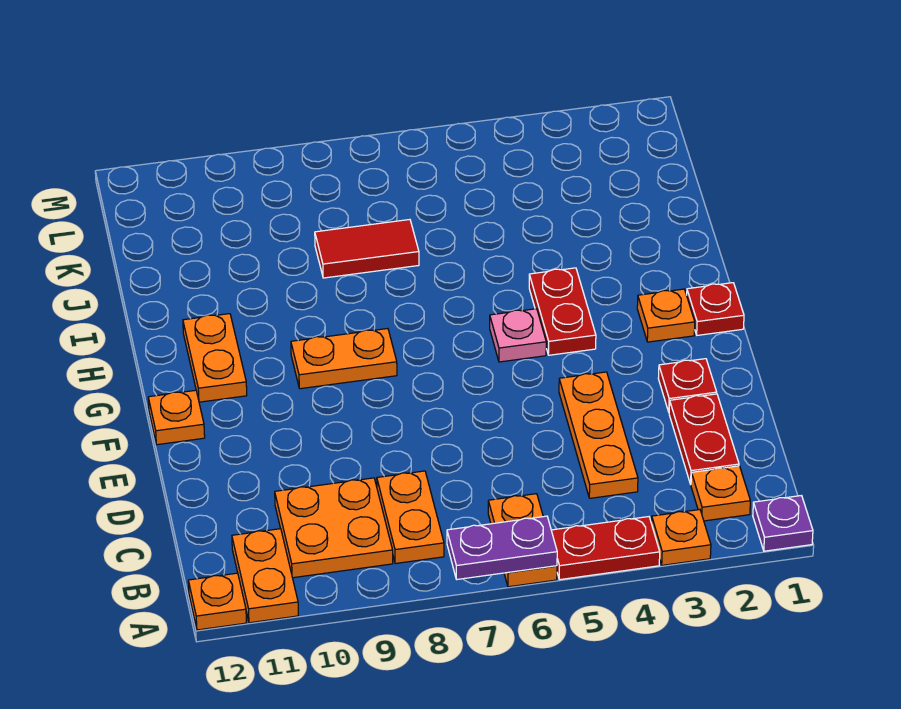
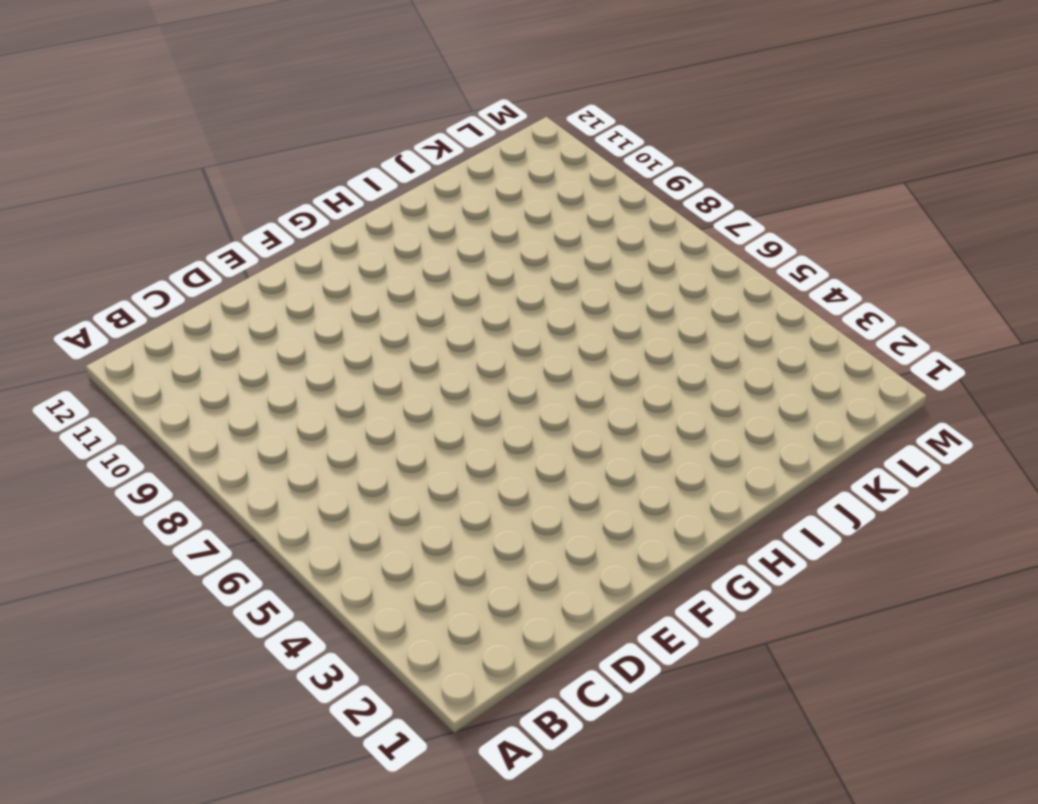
none -> purple 1x1 plate [753,496,813,551]
none -> orange 1x1 plate [652,510,711,565]
none -> red 1x2 plate [551,517,660,580]

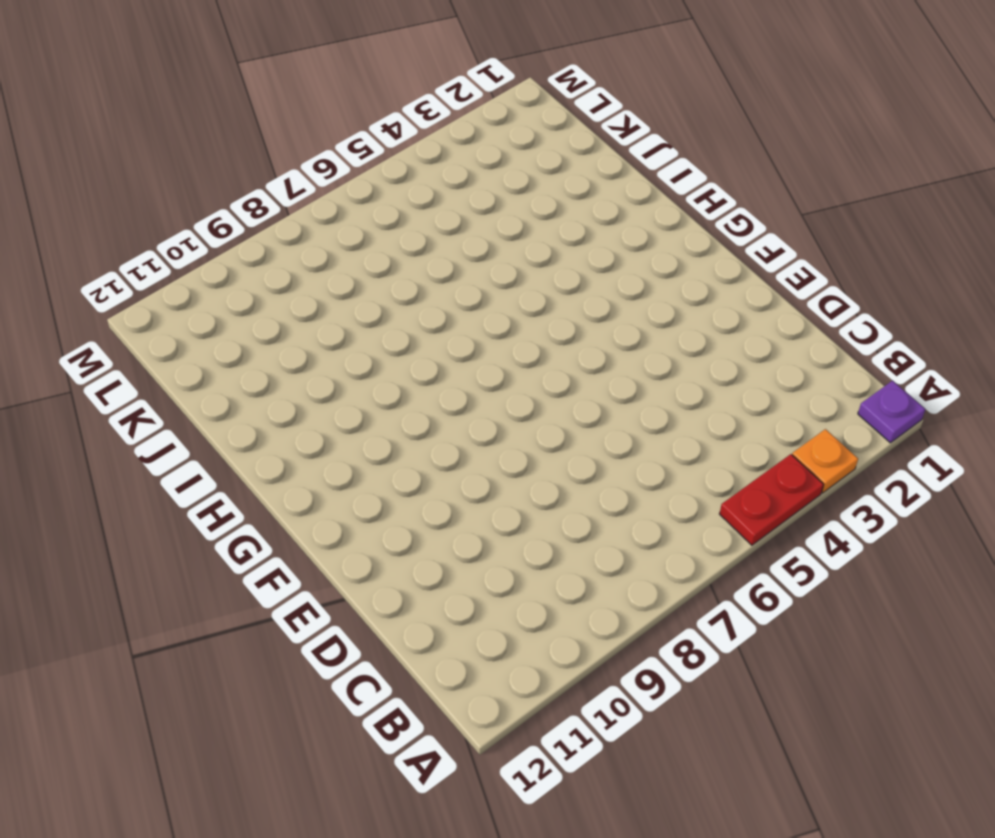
none -> orange 1x2 plate [488,494,557,587]
none -> orange 1x2 plate [232,529,298,623]
none -> orange 1x1 plate [188,573,246,630]

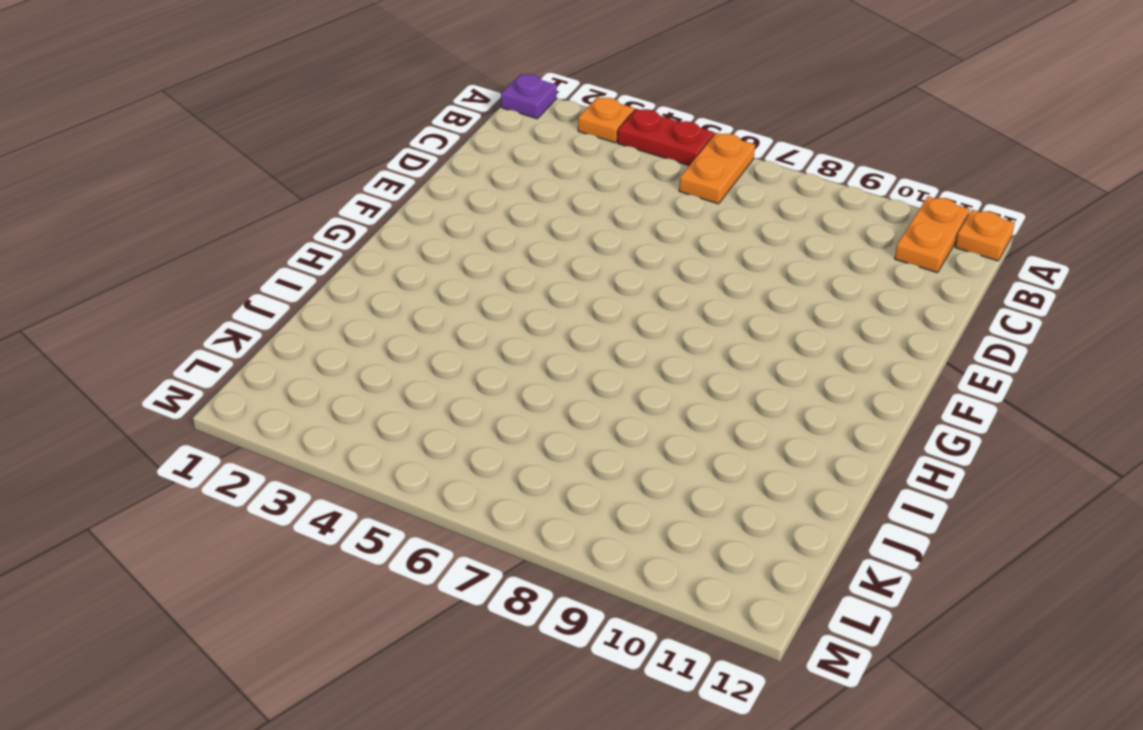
none -> orange 1x1 plate [691,466,750,521]
none -> orange 1x2 plate [377,471,444,564]
none -> orange 2x2 plate [275,478,393,578]

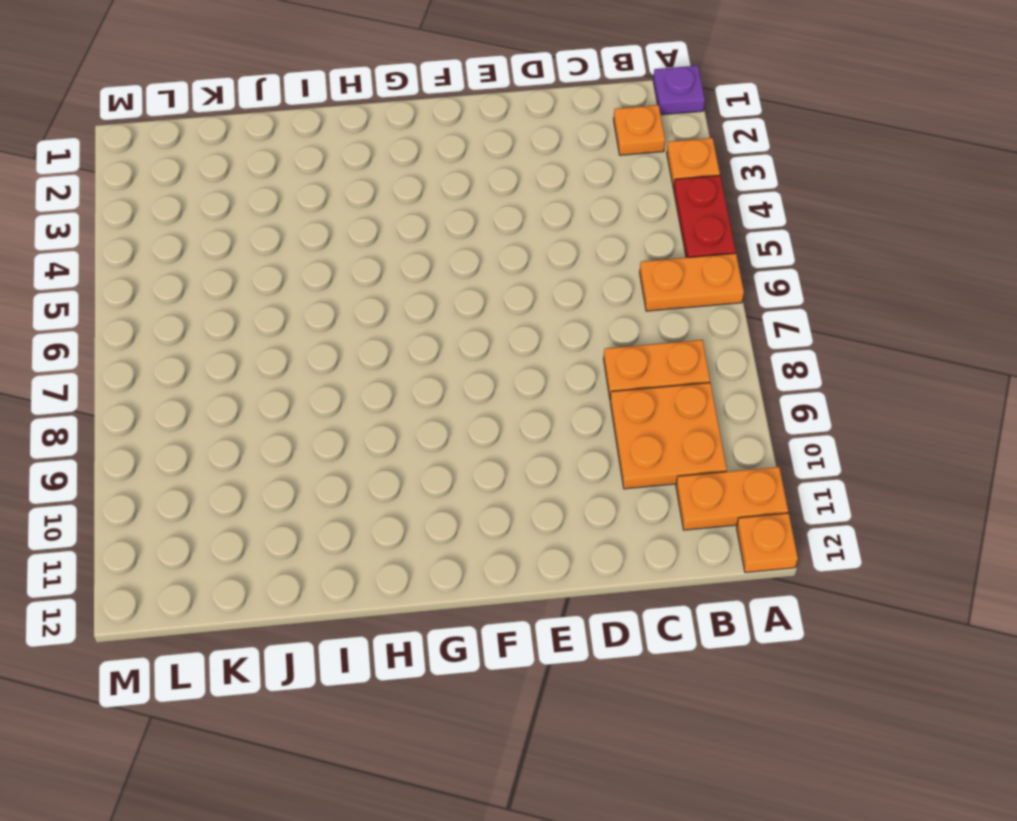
none -> red 1x2 plate [669,394,739,484]
none -> orange 1x3 plate [559,372,638,498]
none -> red 1x1 plate [658,359,717,412]

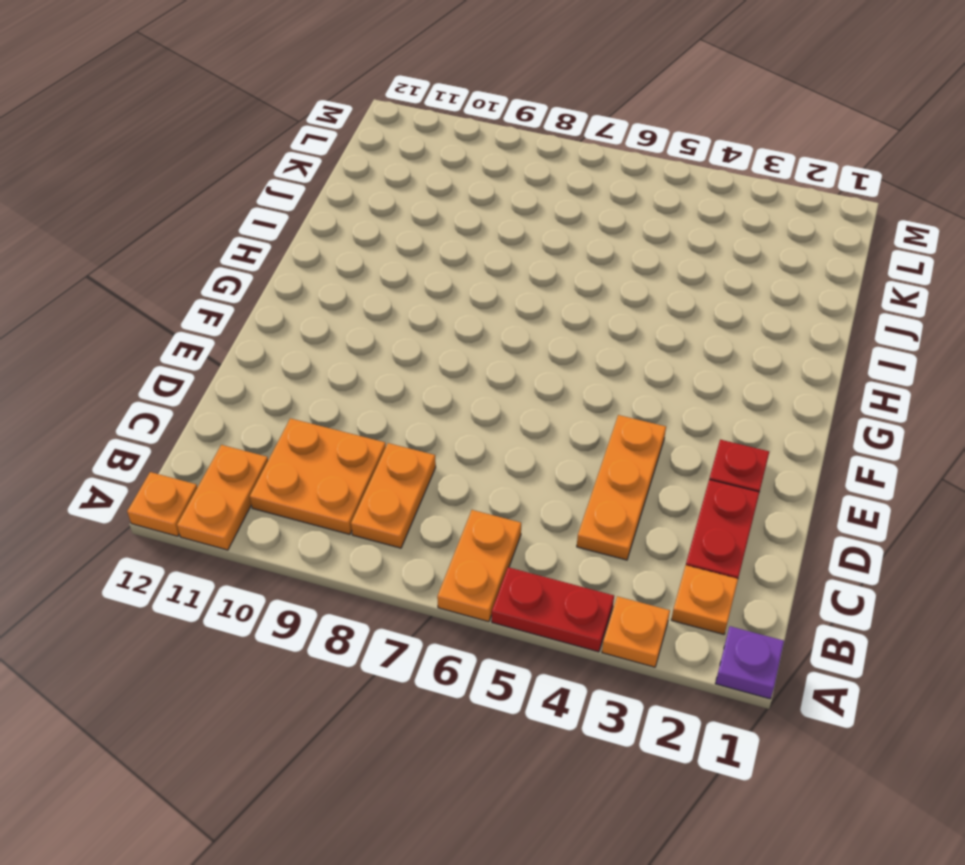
none -> orange 1x1 plate [148,390,205,445]
none -> red 1x1 plate [687,283,744,335]
none -> orange 1x1 plate [637,289,695,342]

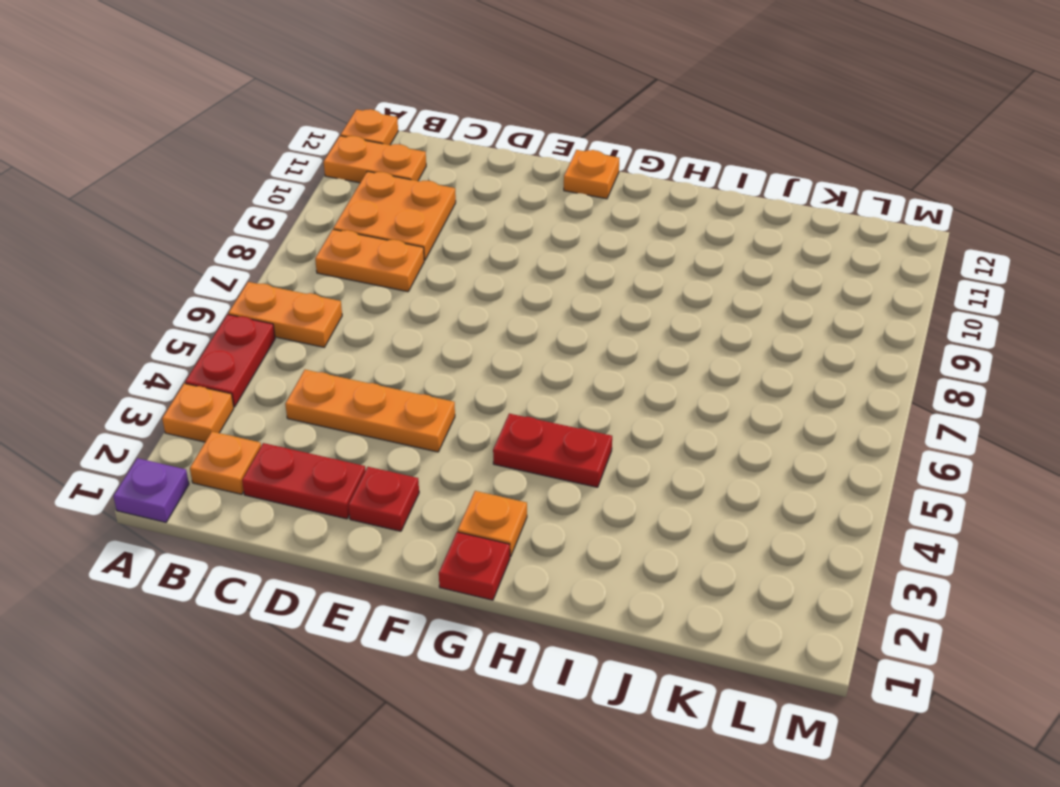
none -> pink 1x1 plate [490,309,546,362]
none -> orange 1x2 plate [291,329,397,389]
none -> orange 1x2 plate [183,314,247,402]

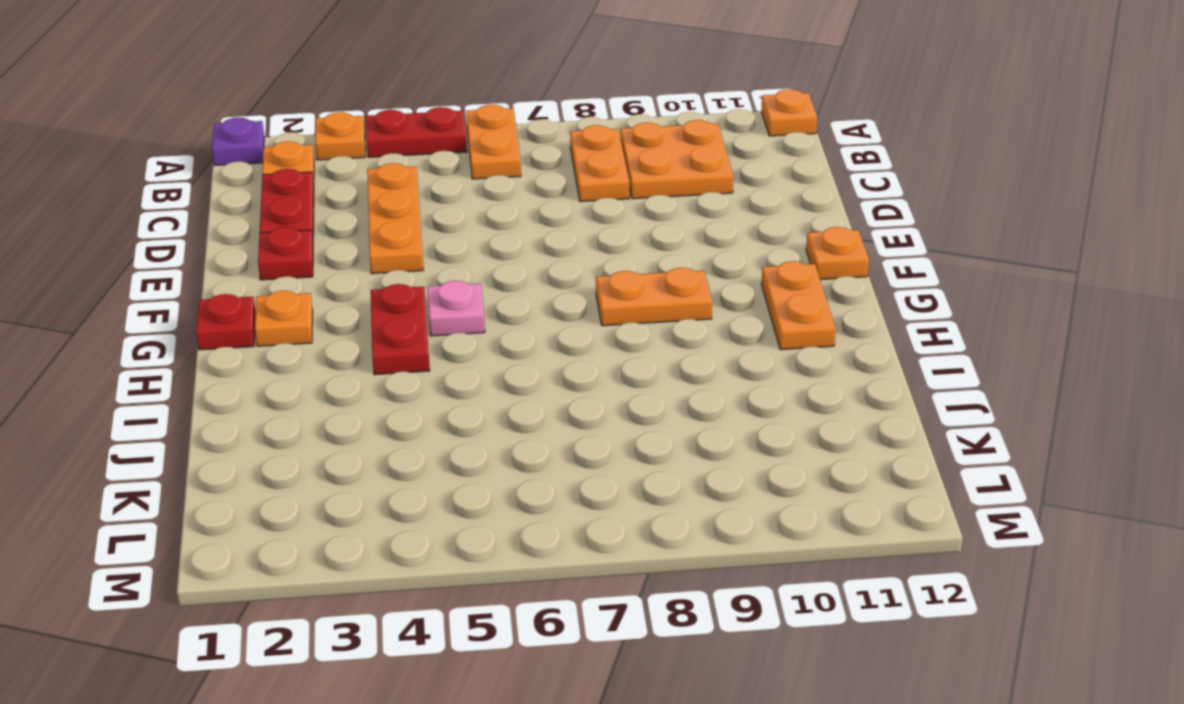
none -> orange 1x2 plate [232,529,298,623]
none -> red 1x2 tile [315,220,419,278]
none -> purple 1x2 plate [447,516,557,579]

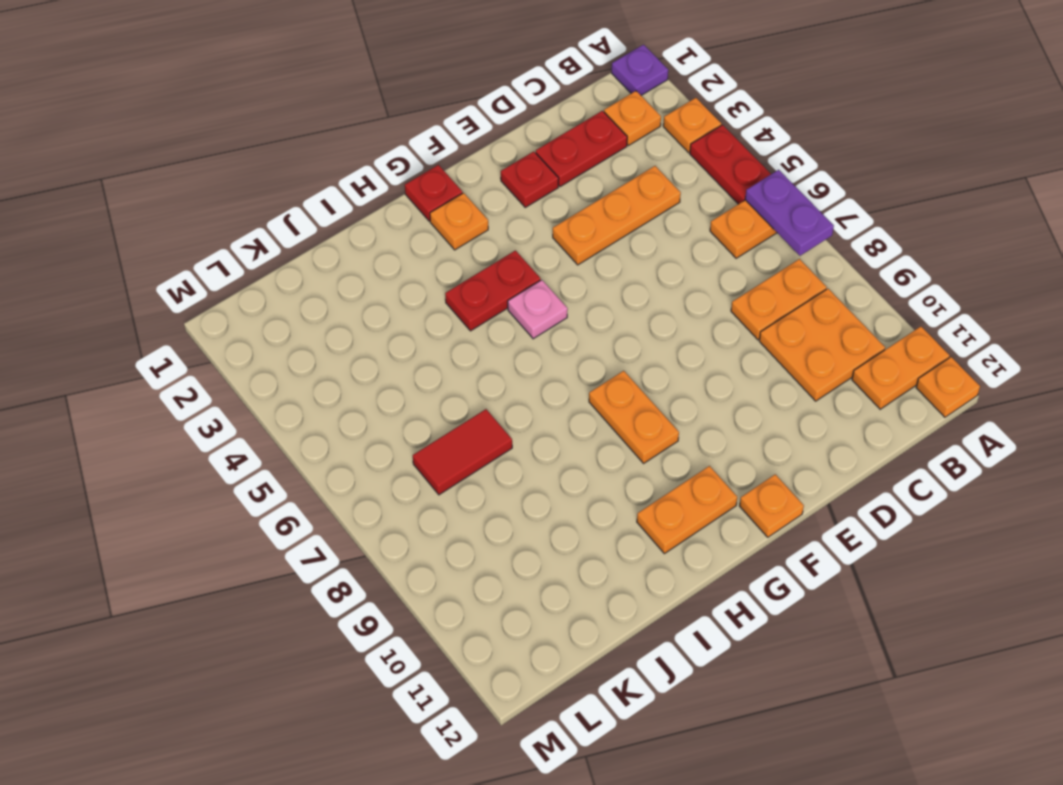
red 1x2 tile [413,409,512,495] -> red 1x2 tile turned to [315,220,419,278]

